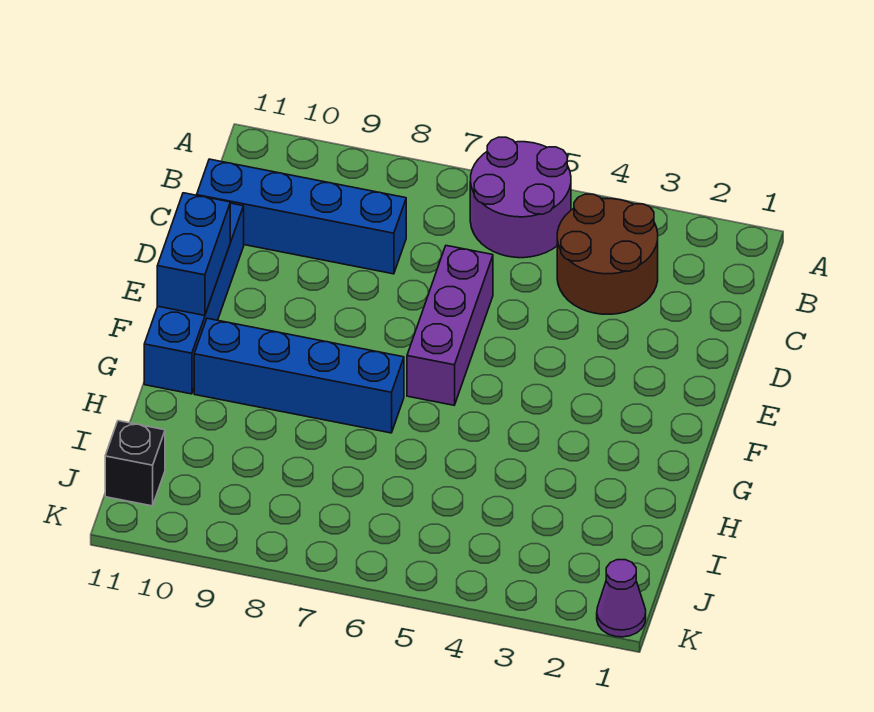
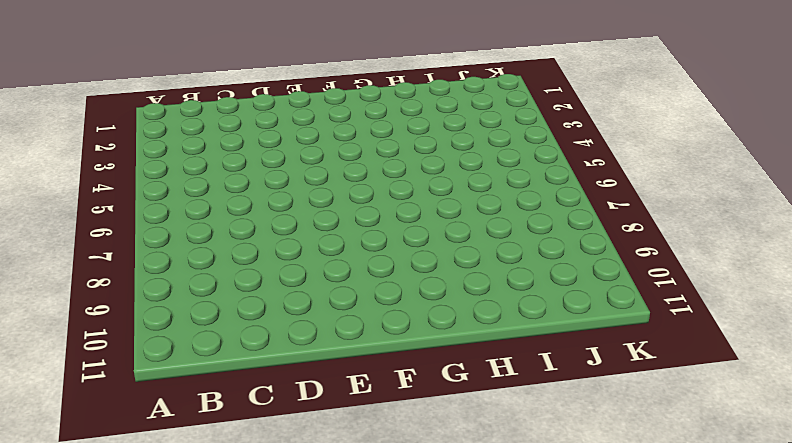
none -> purple 2x2 round brick [470,137,571,258]
none -> brown 2x2 round brick [557,194,658,314]

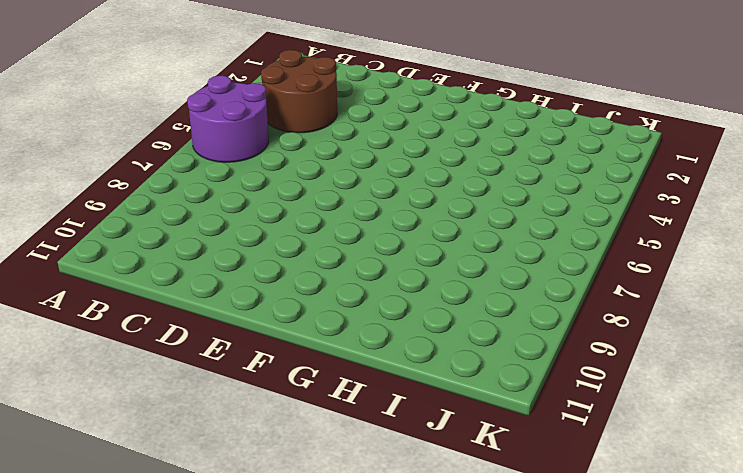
none -> blue 1x4 brick [197,159,406,274]
none -> purple 1x3 brick [407,246,493,405]

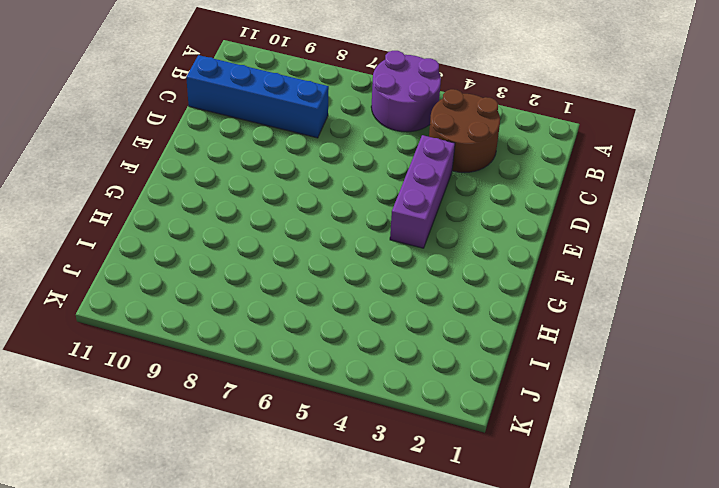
purple 1x3 brick [390,135,455,248] -> purple 1x3 brick moved to [407,246,493,405]
none -> blue 1x4 brick [144,203,244,394]
none -> blue 1x4 brick [194,318,404,433]

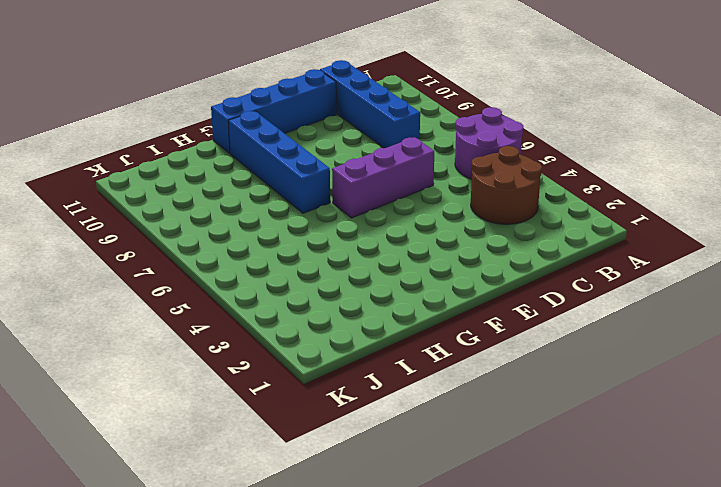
none -> black 1x1 brick [105,421,165,506]
none -> purple 1x1 cone [597,560,646,637]

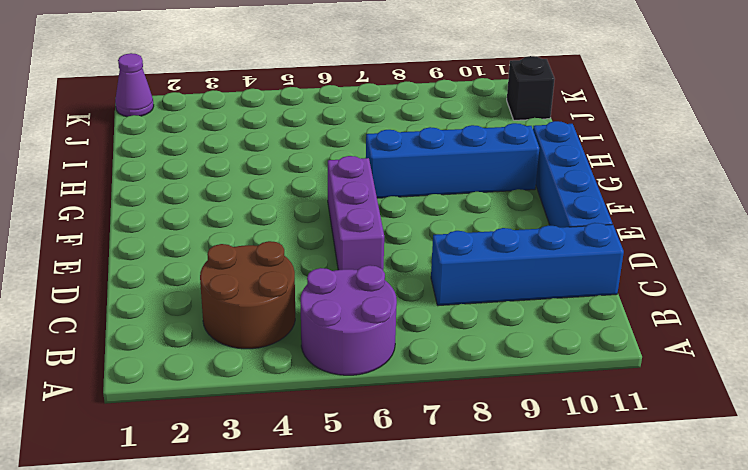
none -> blue 1x2 brick [157,193,230,316]

